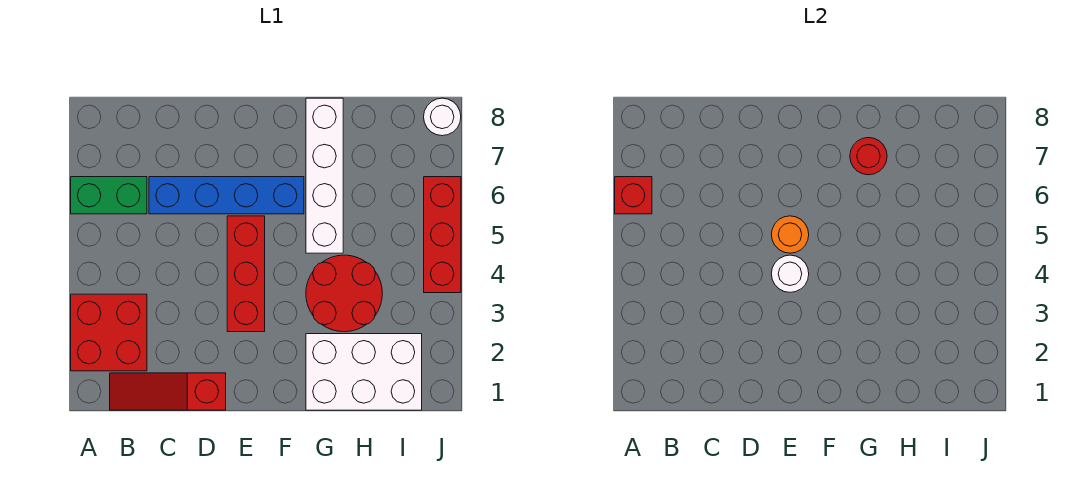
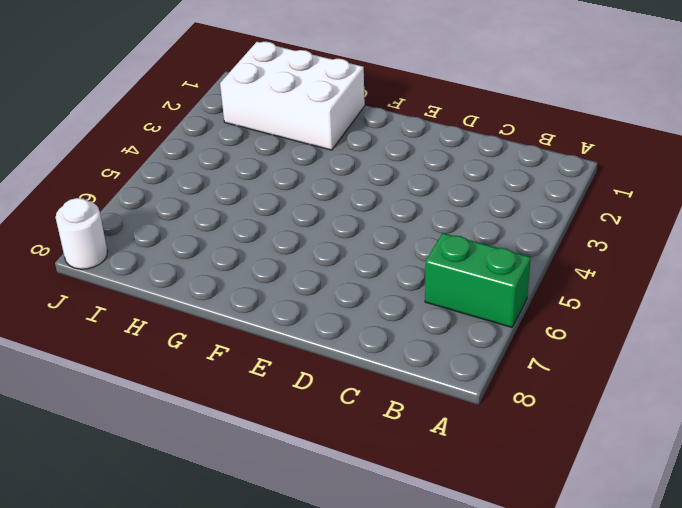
none -> red 2x2 brick [71,294,147,371]
none -> red 1x3 slope [110,373,226,410]
none -> blue 1x4 brick [149,177,304,214]

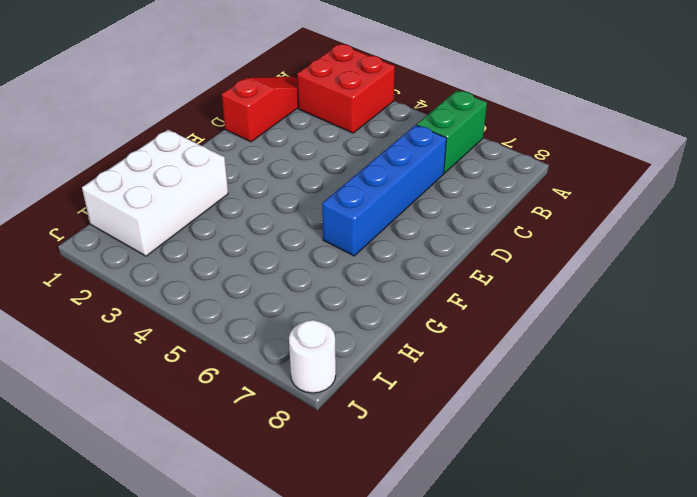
none -> red 1x3 brick [227,216,265,332]
none -> red 2x2 round brick [306,255,382,332]
none -> white 1x4 brick [306,98,343,253]

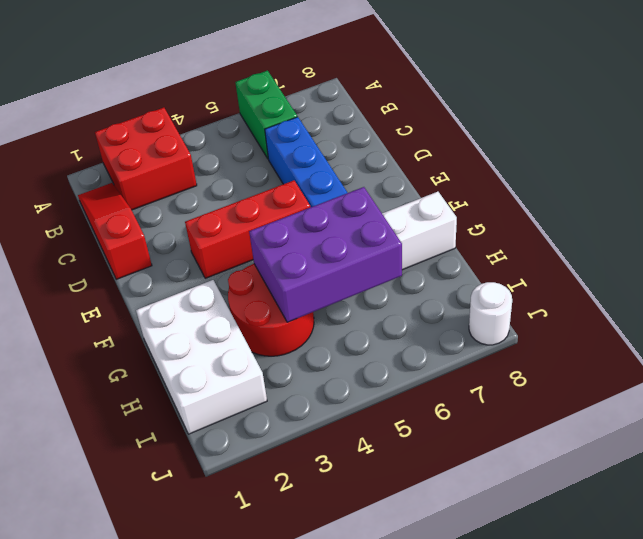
purple 2x3 brick [249,187,402,322] -> none
none -> red 1x3 brick [424,177,461,293]
none -> red 1x1 brick [615,177,652,214]
none -> white 1x1 round brick [771,255,809,292]

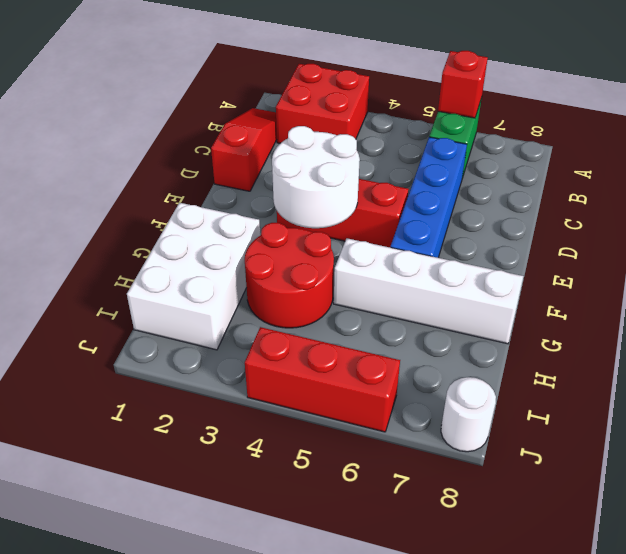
white 2x2 round brick [272,126,360,228] -> white 1x1 round brick [771,255,809,292]
none -> orange 1x1 round brick [771,216,809,253]
none -> red 1x1 round brick [850,138,887,175]

